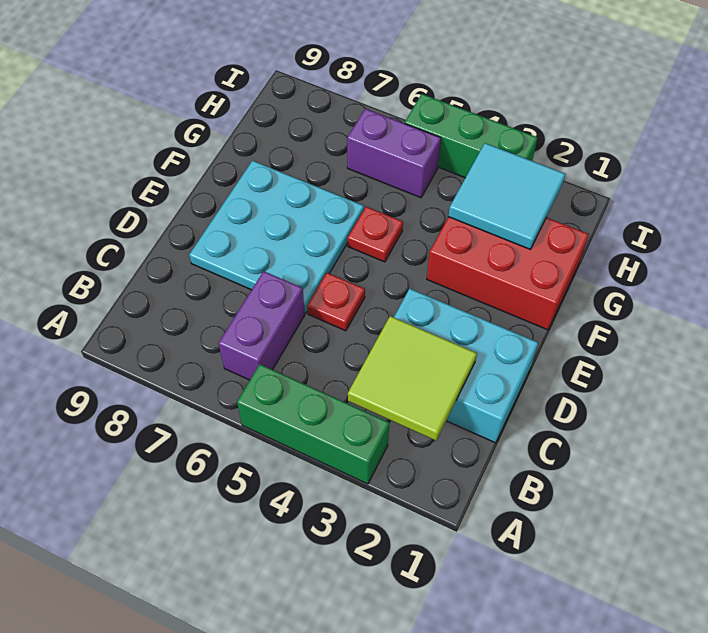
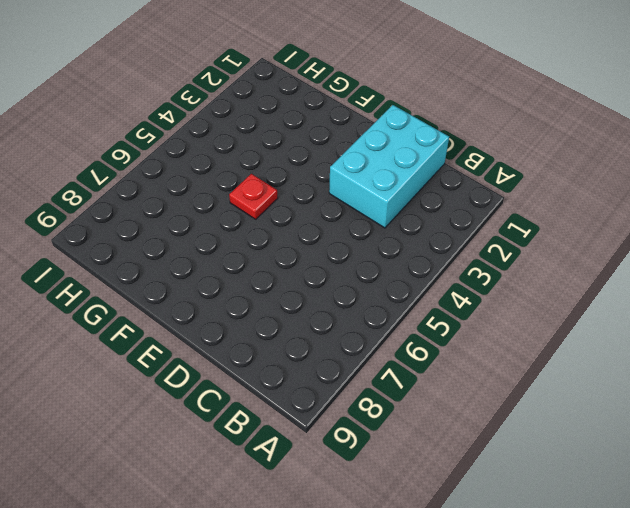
none -> green 1x3 brick [237,364,389,484]
none -> purple 1x2 brick [219,271,305,380]

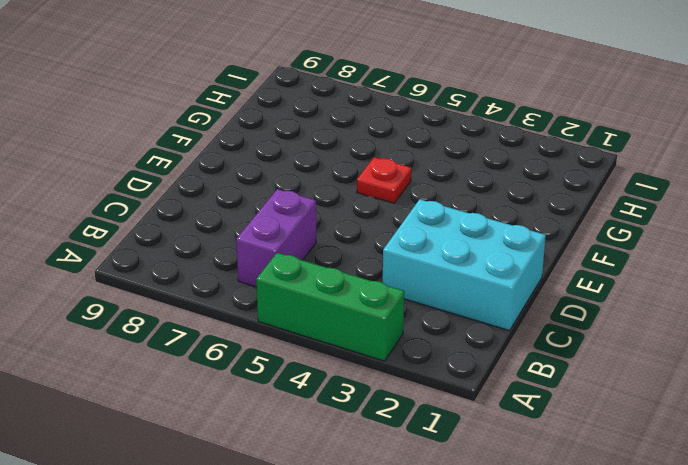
none -> red 1x1 plate [307,273,365,331]
none -> cyan 3x3 plate [189,161,364,313]

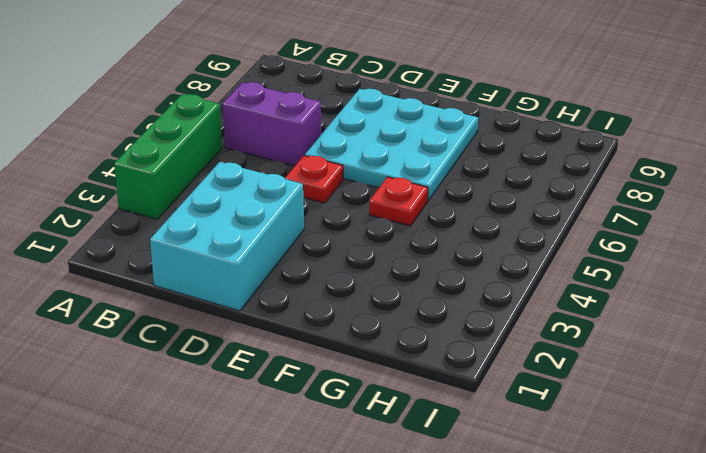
none -> red 2x3 brick [427,217,589,330]
none -> purple 1x2 brick [347,109,441,198]

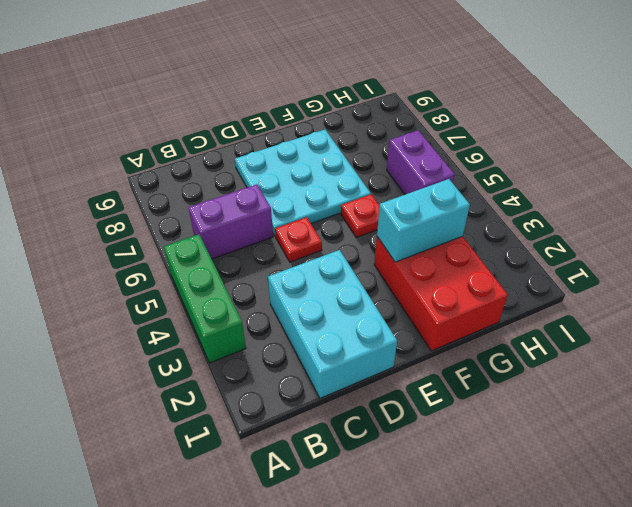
cyan 1x2 brick [377,179,470,262] -> cyan 2x2 tile [448,143,565,249]
none -> green 1x3 brick [405,94,538,178]
none -> lime 2x2 tile [348,316,477,440]

